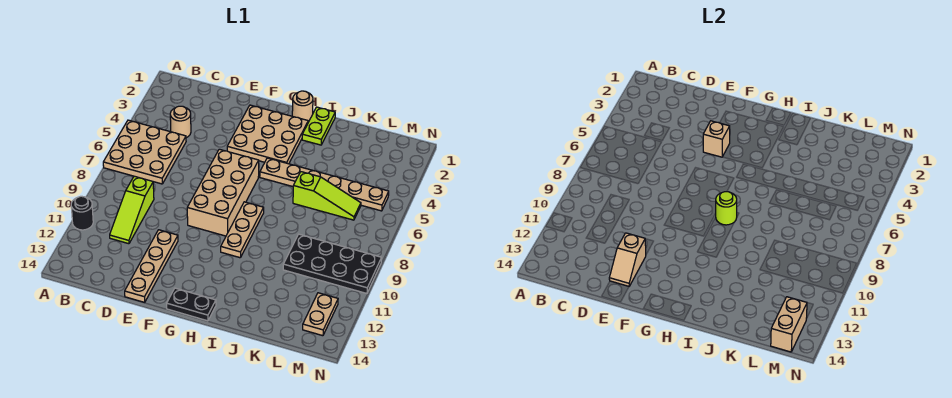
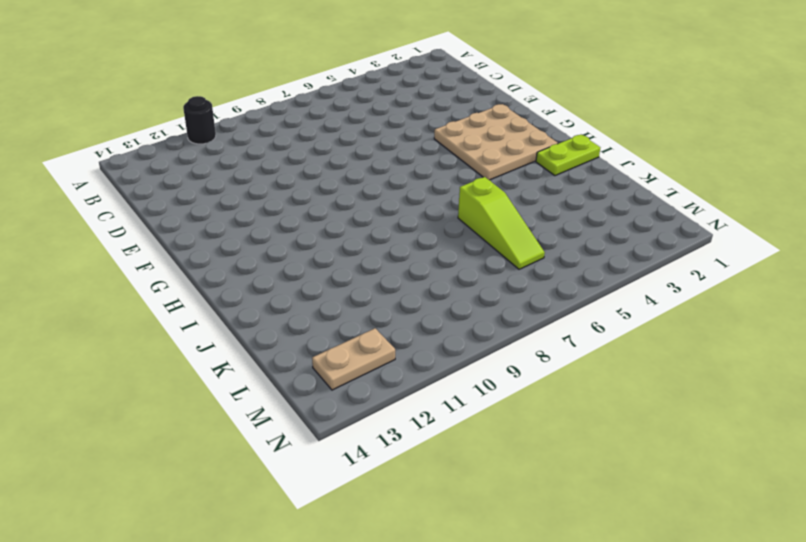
none -> tan 3x3 plate [103,120,186,184]
none -> tan 1x1 round brick [170,106,191,138]
none -> lime 1x3 slope [110,176,154,244]

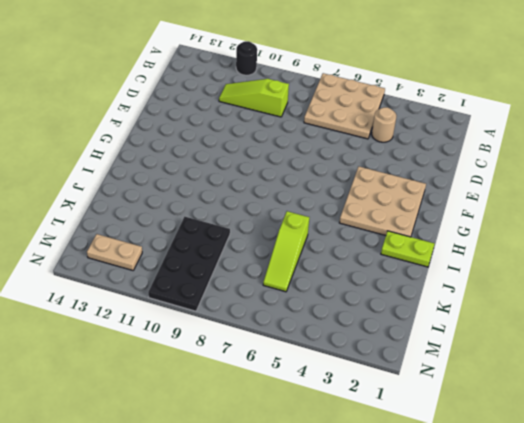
none -> tan 1x4 plate [125,230,178,302]
none -> tan 2x4 brick [187,149,259,236]
none -> black 1x2 plate [167,288,216,321]

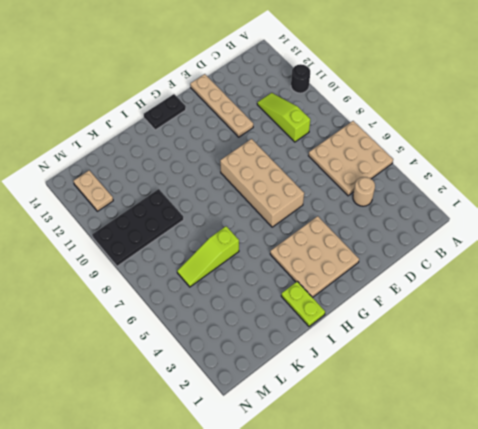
none -> tan 1x1 round brick [292,91,313,122]
none -> tan 1x6 plate [260,158,389,211]
none -> tan 1x3 plate [221,202,264,258]

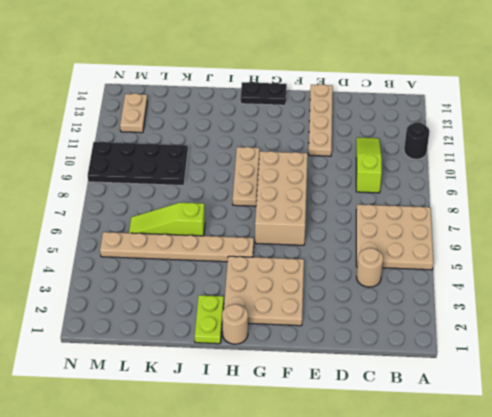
none -> tan 1x2 slope [609,233,646,286]
none -> tan 1x1 brick [703,121,730,157]
none -> lime 1x1 round brick [716,192,737,225]

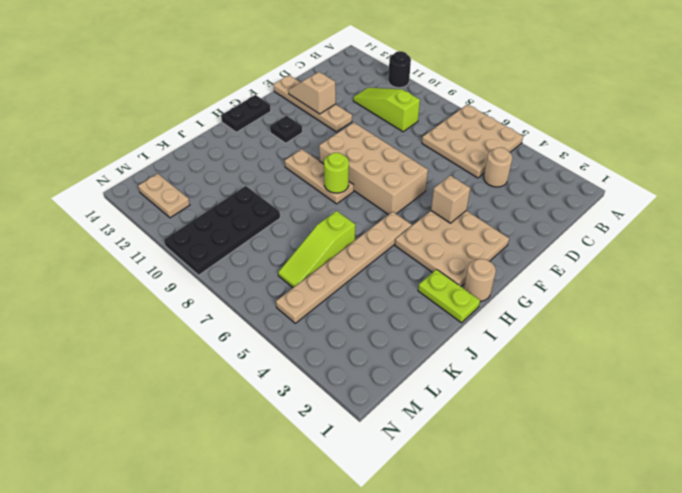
black 1x1 plate [270,116,302,143] -> none
none -> tan 1x2 brick [771,297,807,352]

